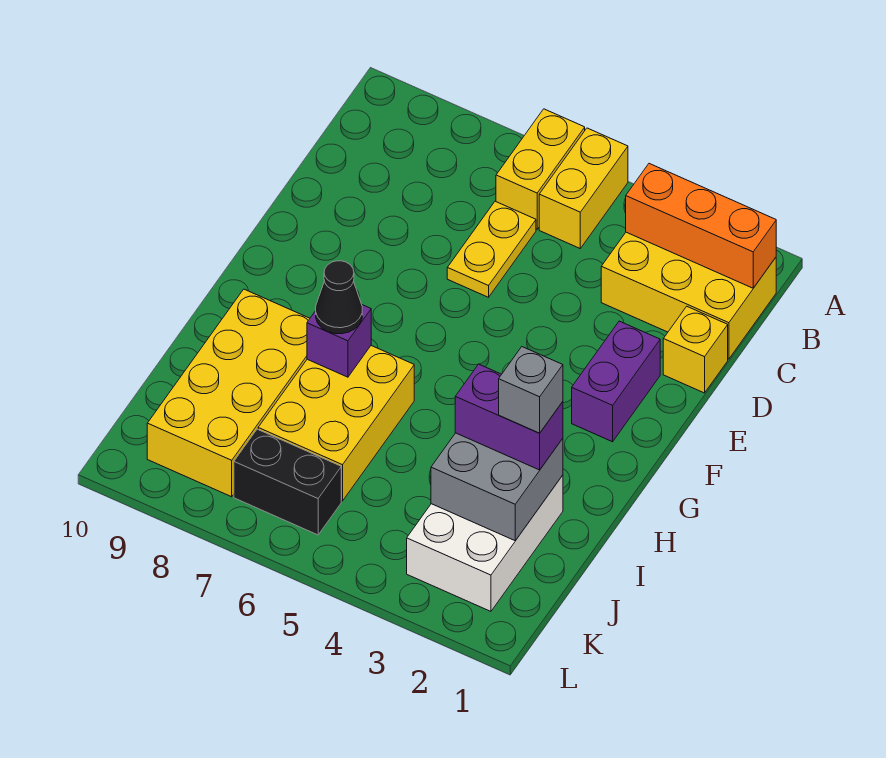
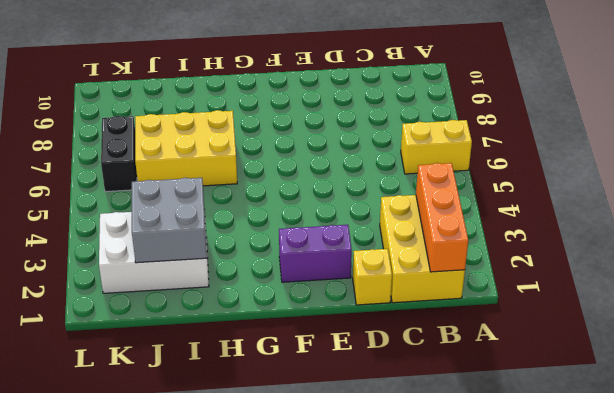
none -> yellow 1x2 brick [539,128,628,248]
none -> yellow 1x2 plate [447,201,536,297]
none -> yellow 2x4 brick [147,289,310,497]

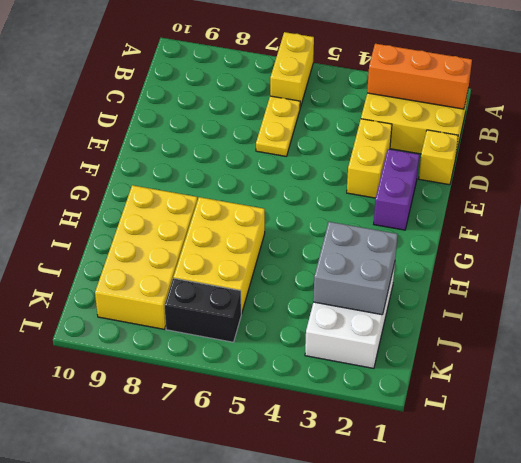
yellow 1x2 brick [347,119,392,198] -> yellow 1x2 brick moved to [539,128,628,248]
none -> purple 1x1 brick [307,305,371,377]
none -> black 1x1 cone [316,261,362,334]
none -> purple 1x2 brick [455,364,563,470]

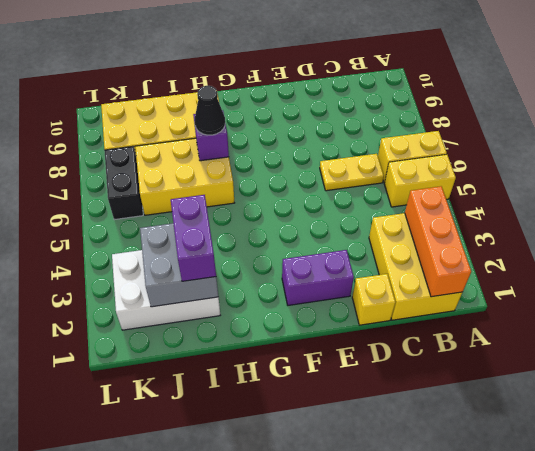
none -> grey 1x1 brick [499,347,563,433]

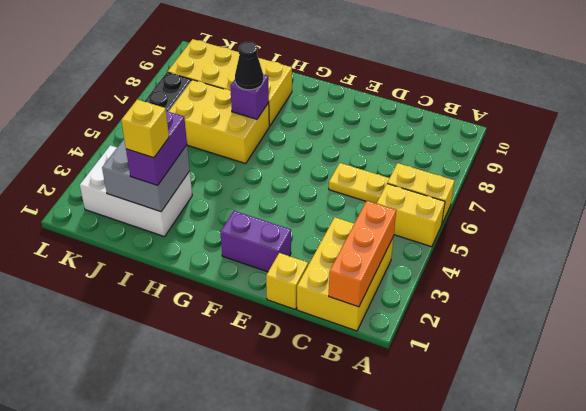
yellow 1x1 brick [121,99,169,158] -> grey 1x1 brick [499,347,563,433]

